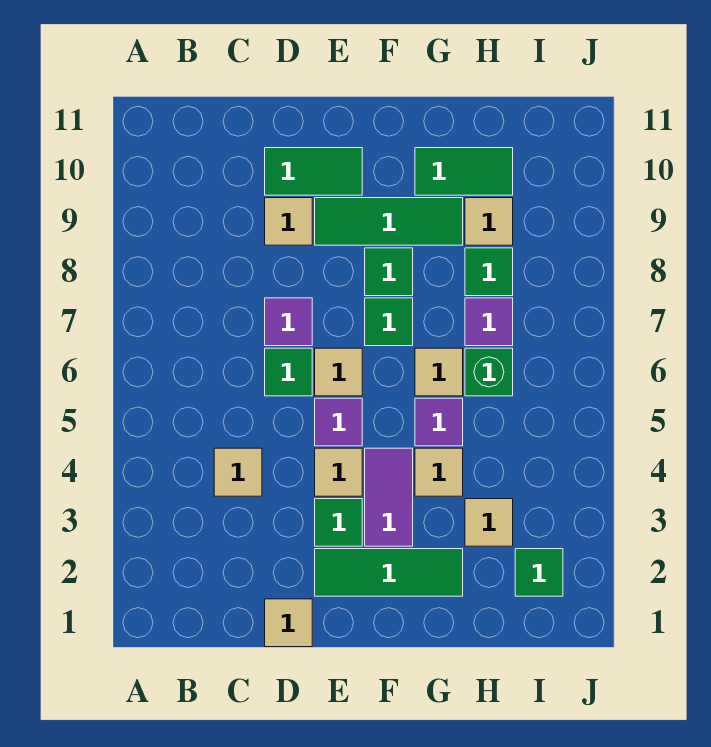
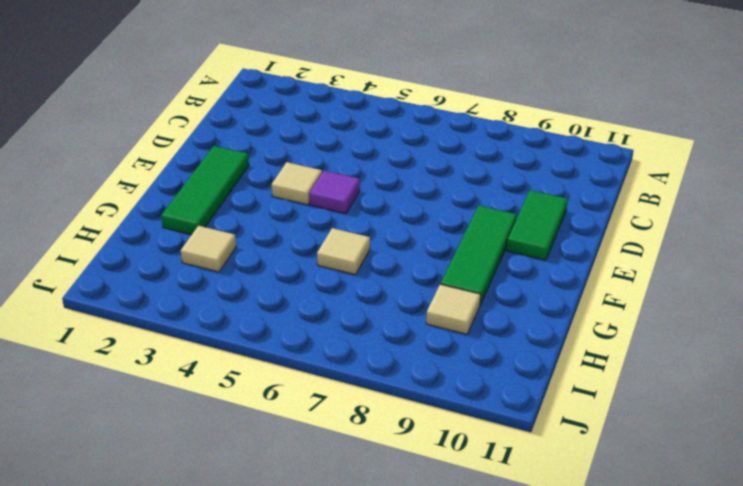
none -> tan 1x1 tile [214,448,262,496]
none -> tan 1x1 tile [265,599,312,647]
none -> green 1x1 tile [265,348,312,396]

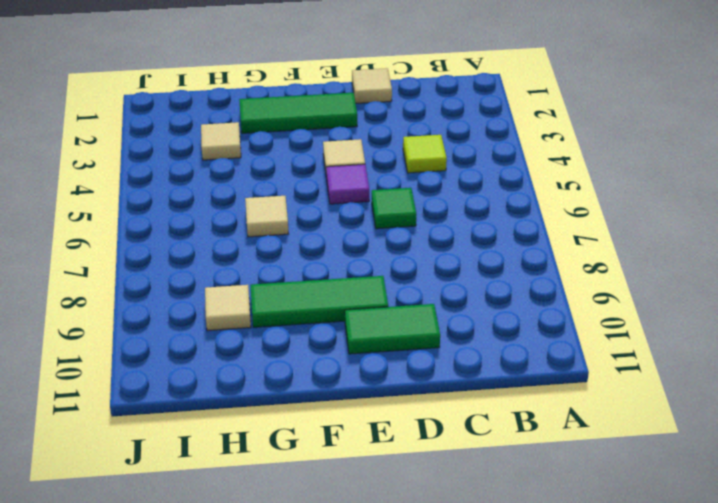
lime 1x1 tile [403,135,447,173] -> tan 1x1 tile [214,448,262,496]
none -> purple 1x1 tile [265,298,312,346]
none -> tan 1x1 tile [265,198,312,245]
none -> green 1x1 tile [315,499,362,546]

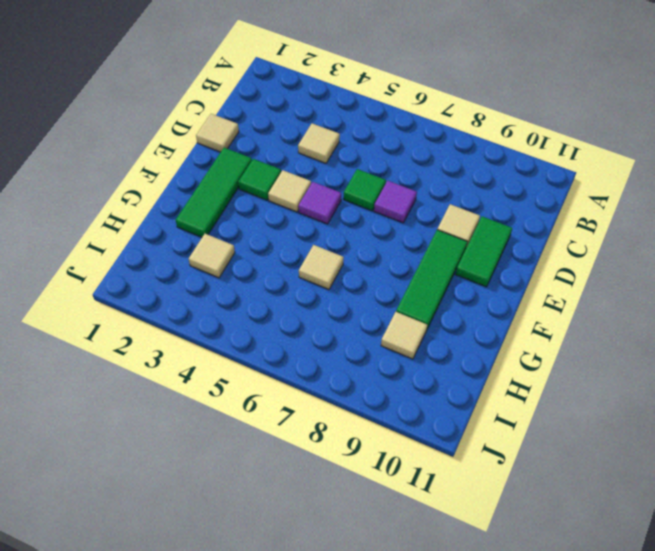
none -> tan 1x1 tile [315,348,362,396]
none -> purple 1x2 tile [365,448,413,546]
none -> green 1x1 tile [365,298,413,346]

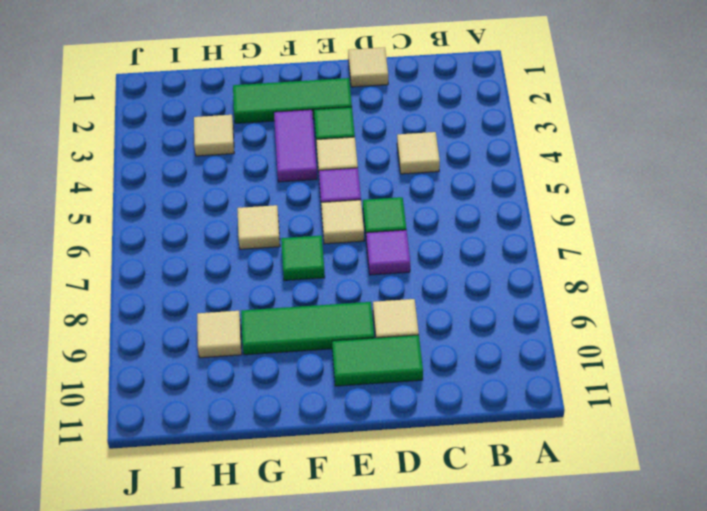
none -> green 1x1 tile [365,248,413,296]
none -> tan 1x1 tile [415,448,463,496]
none -> purple 1x1 tile [415,398,463,446]

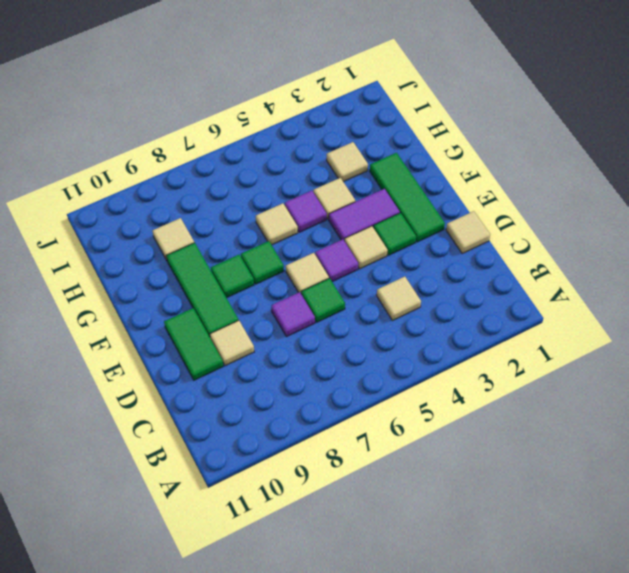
none -> green 1x2 tile [415,148,513,195]
none -> green 1x1 brick [465,348,513,396]
none -> purple 1x1 tile [465,298,513,346]

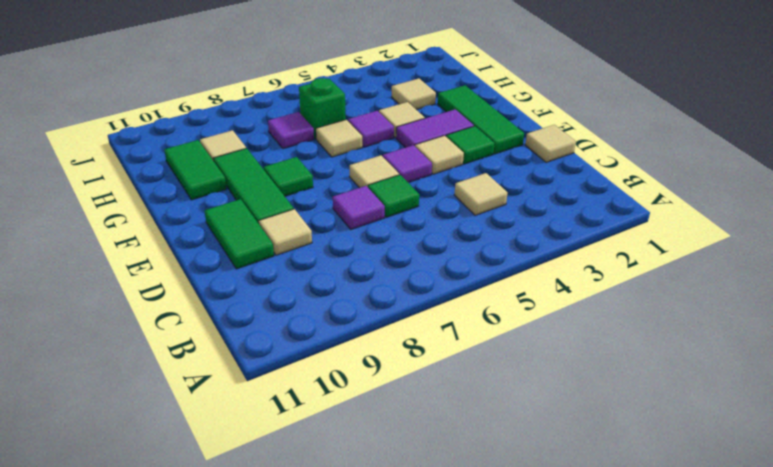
none -> green 1x1 tile [365,298,413,346]
none -> green 1x1 tile [465,248,513,296]
none -> green 1x1 tile [515,549,563,596]

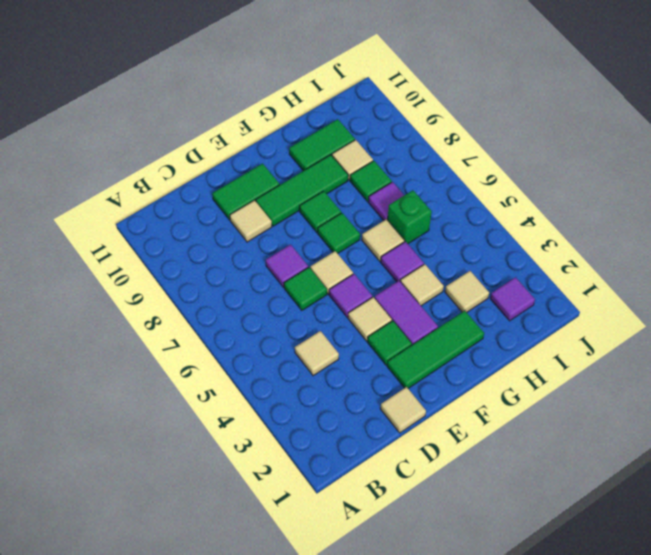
purple 1x1 tile [490,277,535,321] -> green 1x1 tile [515,549,563,596]

